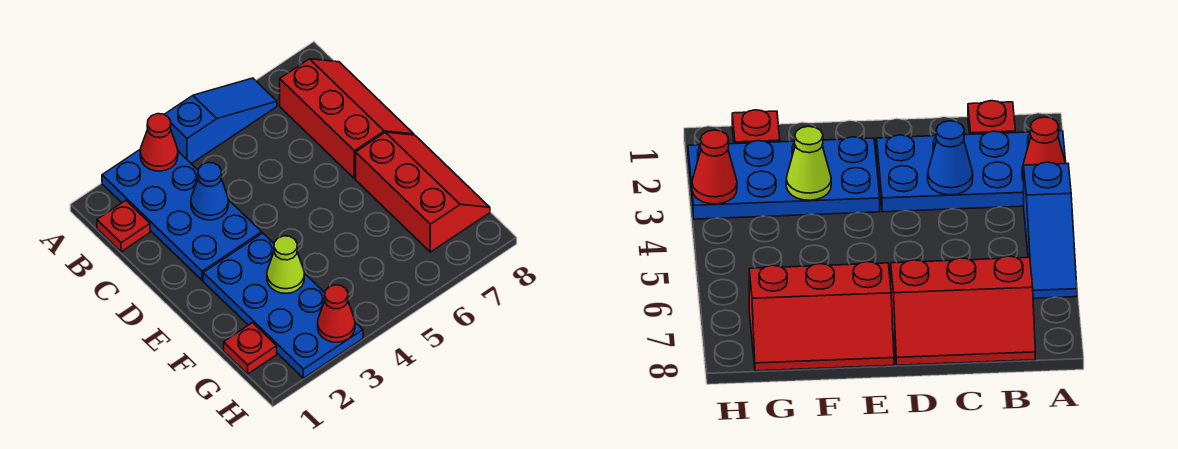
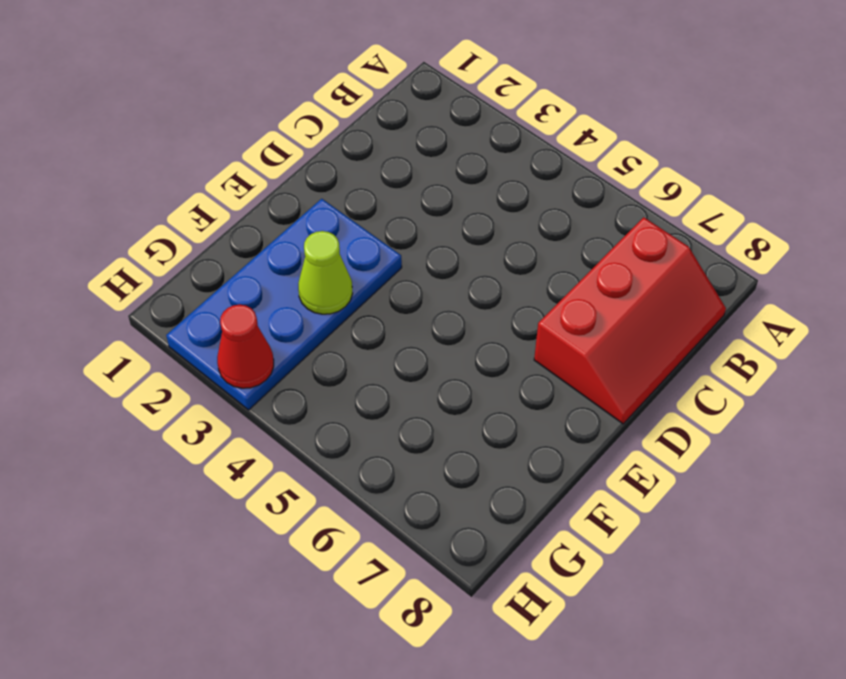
none -> blue 2x4 plate [102,149,262,280]
none -> blue 1x3 slope [164,78,277,164]

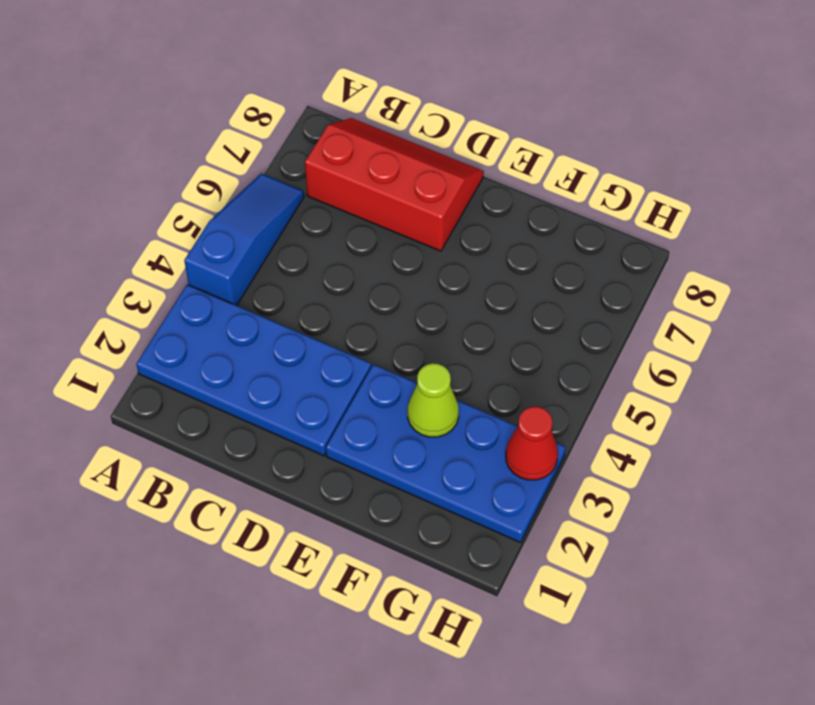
none -> red 1x1 plate [97,200,150,252]
none -> red 2x3 slope [356,132,490,252]

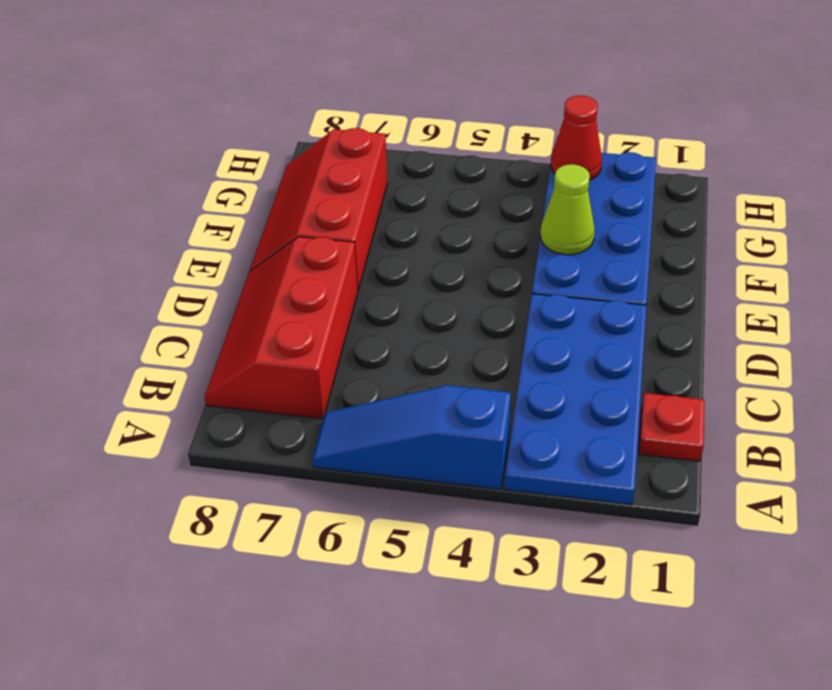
none -> red 1x1 plate [224,323,277,374]
none -> red 1x1 cone [140,114,178,171]

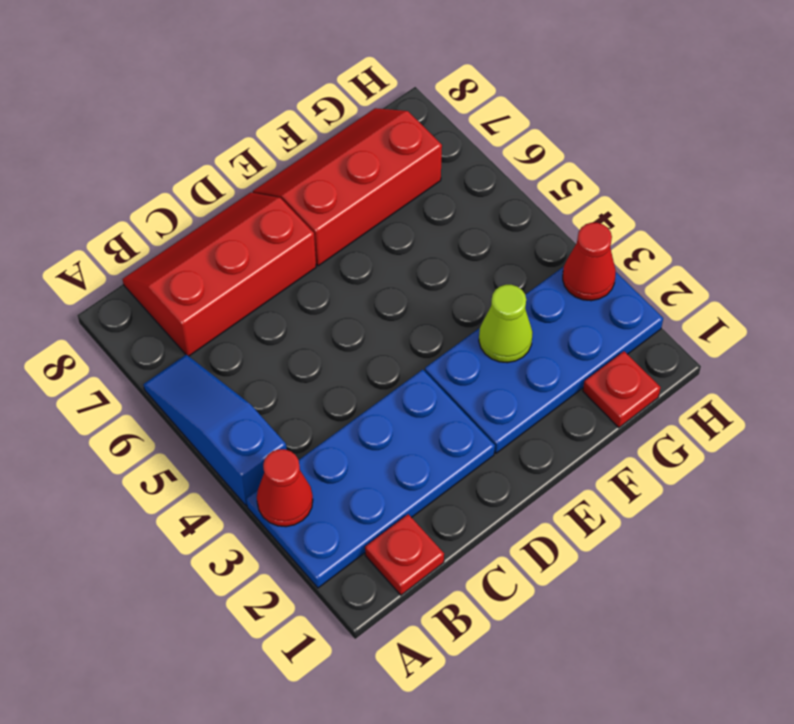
none -> blue 1x1 cone [191,163,229,220]

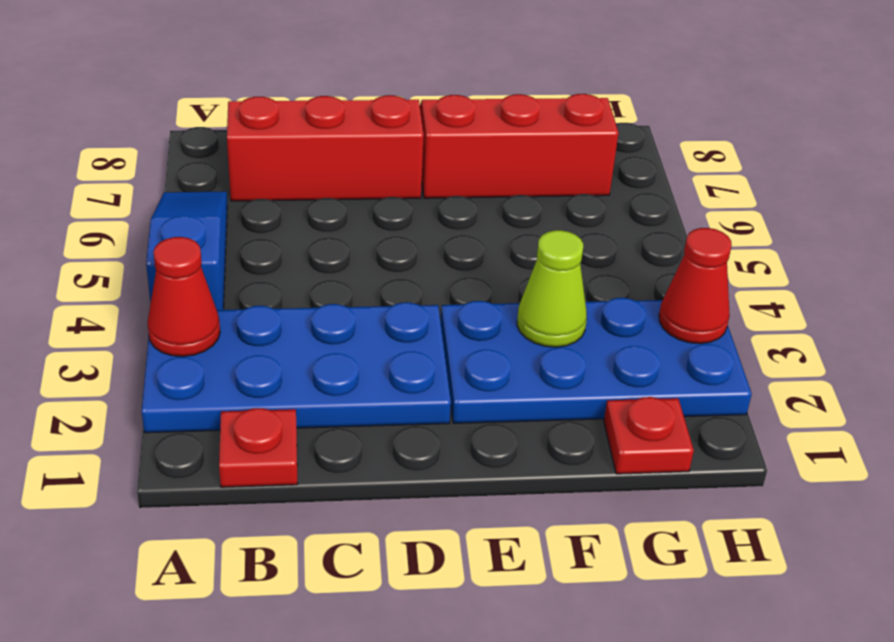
none -> blue 1x1 cone [191,163,229,220]

